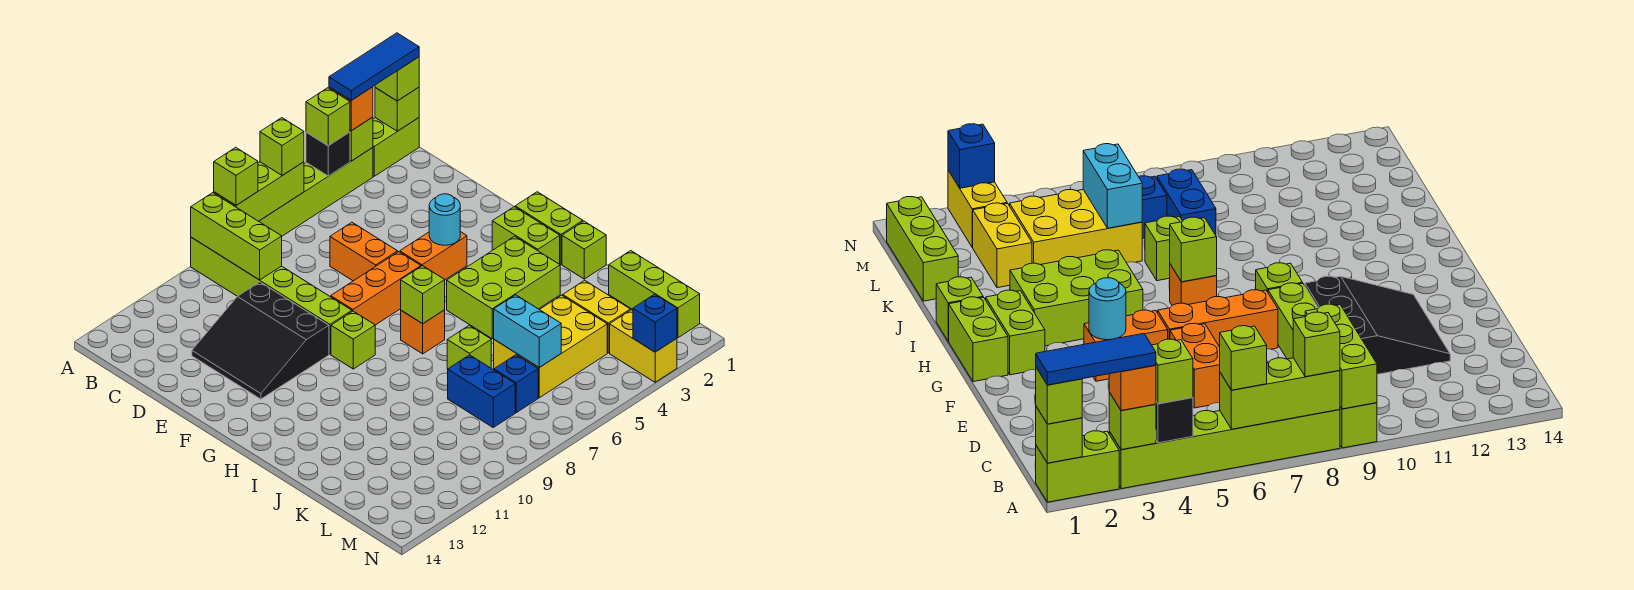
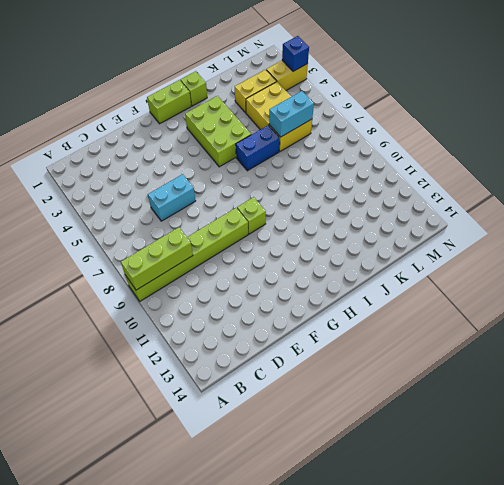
cyan 1x2 brick [148,174,196,221] -> orange 1x2 brick [330,222,398,281]
blue 1x2 brick [236,125,280,171] -> blue 1x2 brick moved to [448,355,515,427]
none -> lime 1x2 brick [373,118,419,176]
none -> lime 1x6 brick [259,148,373,236]
none -> black 3x3 slope [192,282,329,399]
none -> orange 1x2 brick [400,232,467,280]

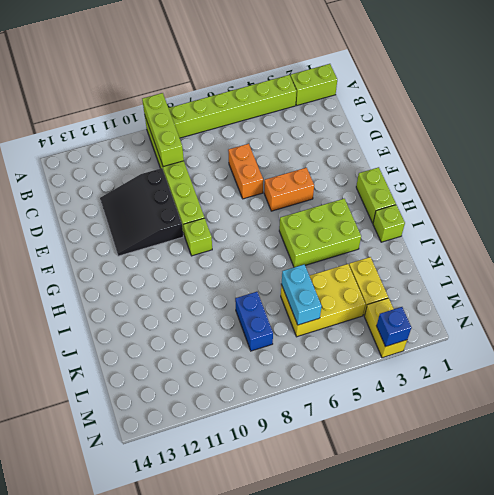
none -> orange 1x3 brick [331,252,421,325]
none -> lime 1x2 brick [492,207,560,264]
none -> orange 1x1 brick [401,310,445,354]
none -> lime 1x1 brick [447,325,491,369]

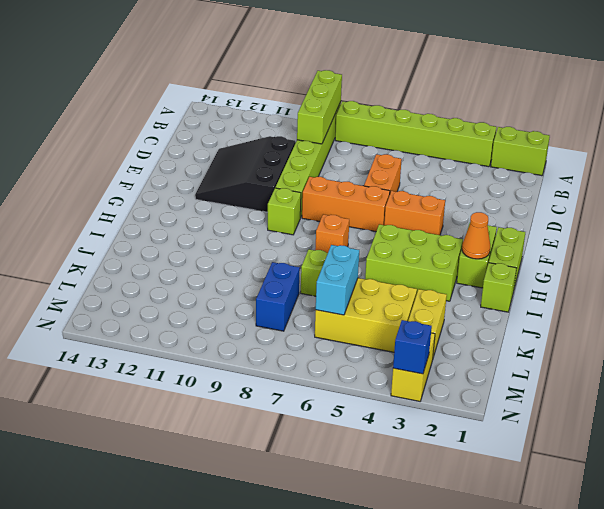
orange 1x1 cone [462,212,490,259] -> none
none -> lime 1x3 brick [609,251,700,338]
none -> blue 1x1 brick [494,355,538,413]
none -> lime 1x1 brick [375,87,419,131]
none -> lime 1x1 brick [350,117,373,161]

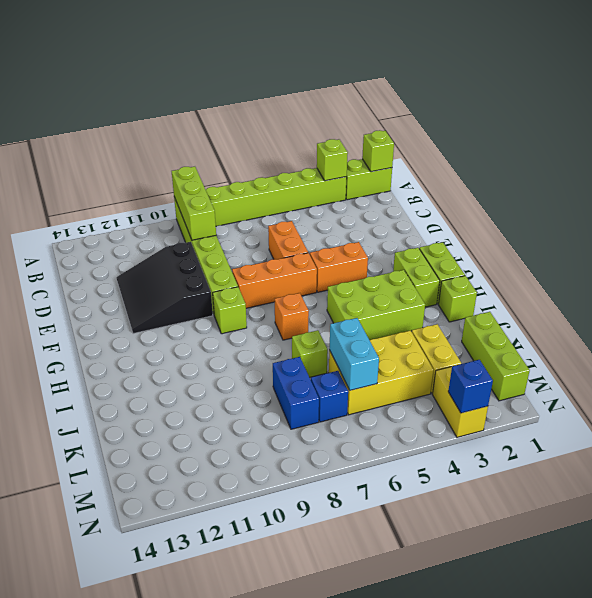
none -> black 1x1 brick [306,132,350,176]
none -> lime 1x3 brick [214,162,304,221]
none -> cyan 1x1 round brick [429,194,460,245]
none -> lime 1x1 brick [401,266,445,324]

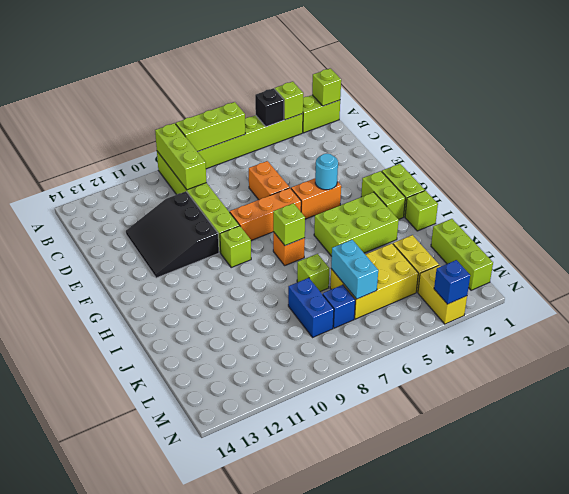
none -> lime 1x1 brick [375,57,419,101]
none -> orange 1x1 brick [329,87,373,131]
none -> lime 1x1 brick [306,88,350,146]
none -> lime 1x1 brick [260,118,304,176]

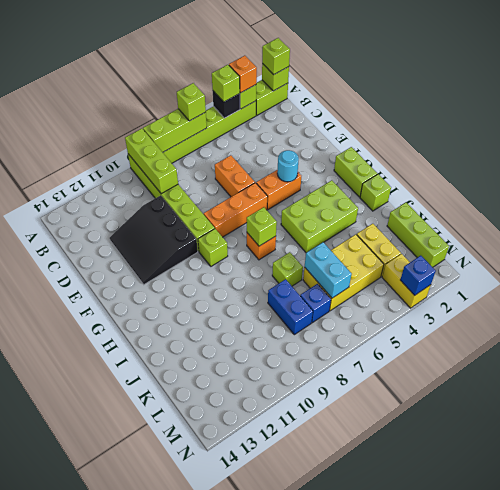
none -> lime 1x2 brick [492,207,560,264]
none -> lime 1x1 brick [214,147,258,205]
none -> blue 1x3 tile [329,33,419,100]

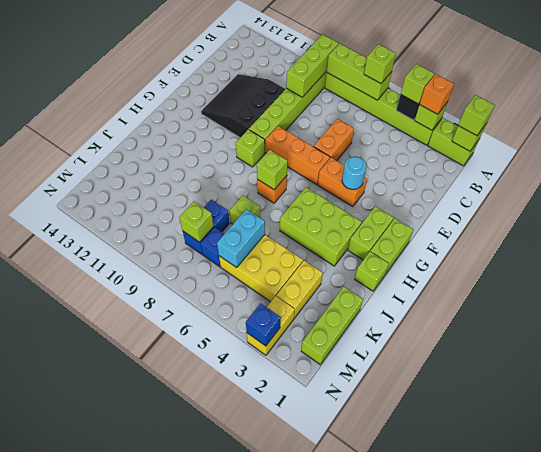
lime 1x1 brick [179,202,214,242] -> lime 1x1 brick moved to [214,147,258,205]
none -> blue 1x3 tile [329,33,419,100]

